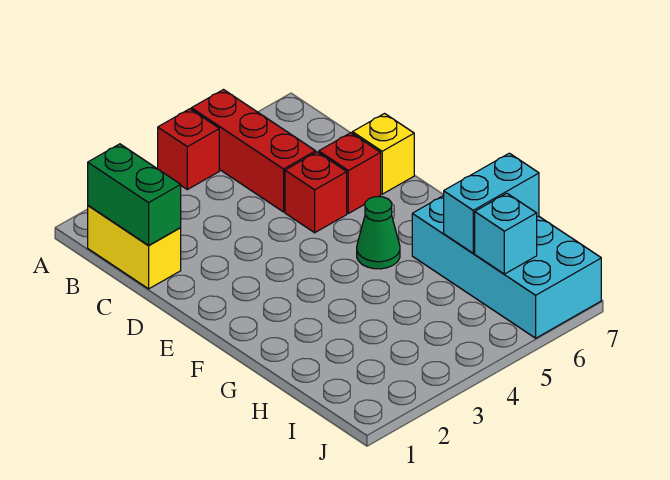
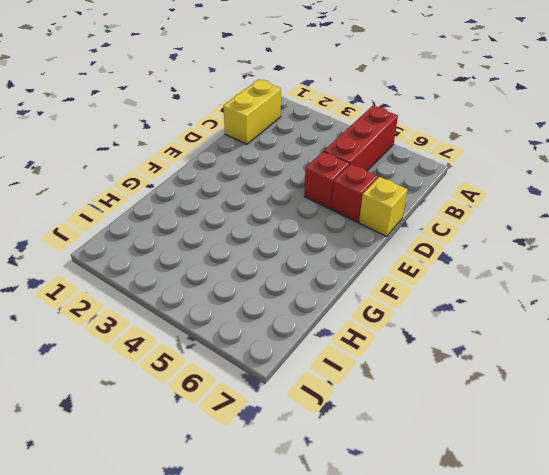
none -> red 1x1 brick [158,109,219,190]
none -> green 1x1 cone [357,197,400,269]

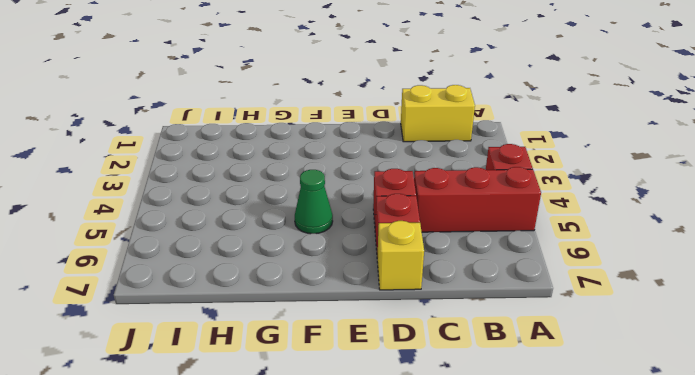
none -> cyan 2x4 brick [412,196,601,338]
none -> green 1x2 brick [88,144,181,246]

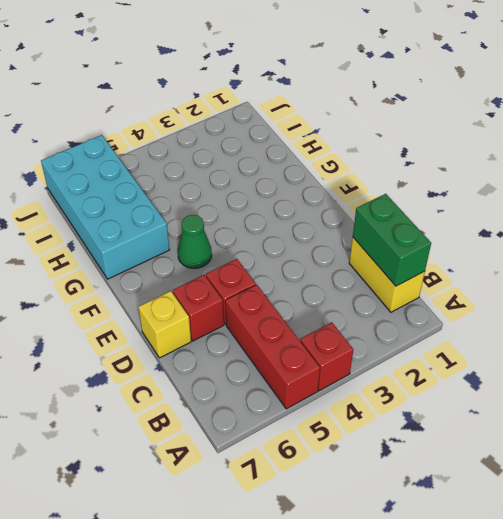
none -> cyan 1x2 brick [444,153,539,253]
none -> cyan 1x1 brick [475,193,537,274]

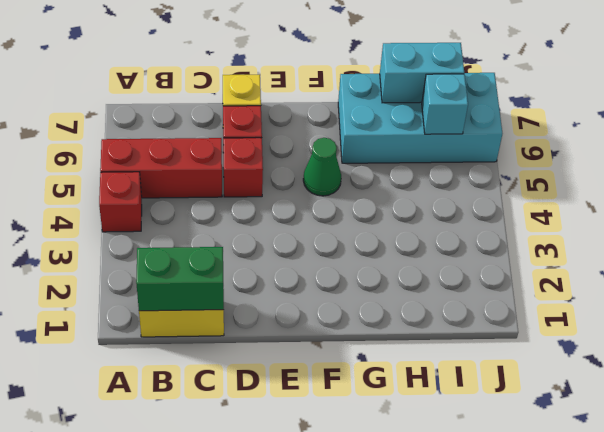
cyan 1x2 brick [380,43,464,103] -> cyan 1x2 brick turned to [444,153,539,253]

